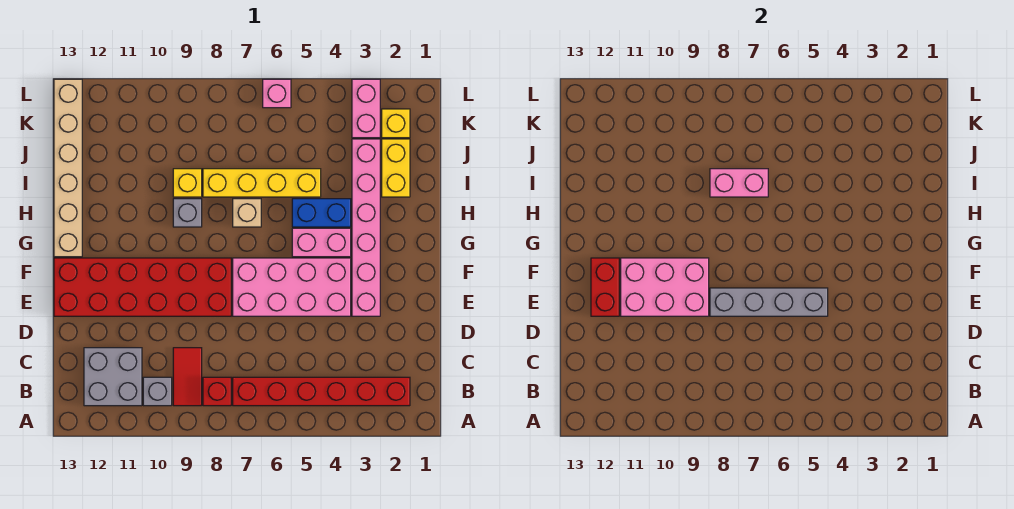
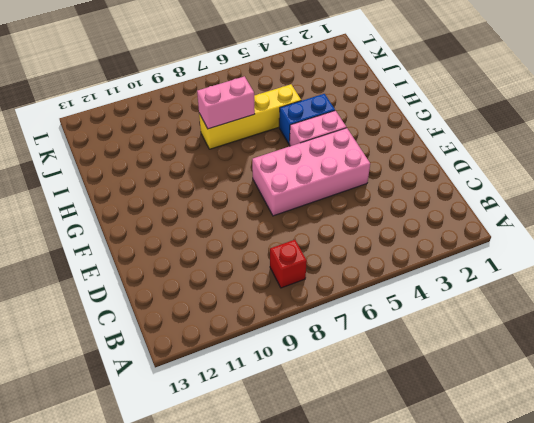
none -> red 1x6 brick [233,377,410,406]
none -> red 1x2 tile [173,348,202,406]
none -> grey 1x1 brick [143,377,172,406]

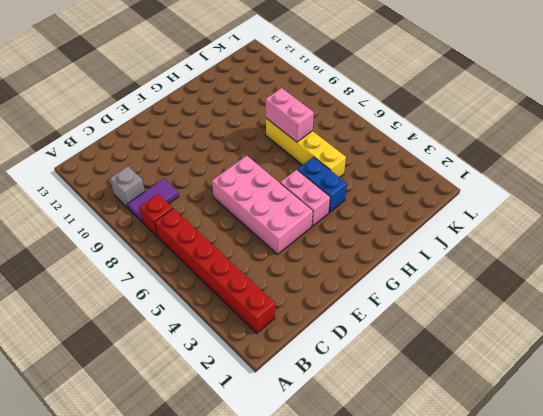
purple 1x2 tile [127,179,179,222] -> red 1x2 tile [173,348,202,406]
none -> grey 2x2 brick [84,348,142,406]
none -> pink 1x6 brick [352,139,380,316]
none -> red 2x6 brick [54,258,231,316]

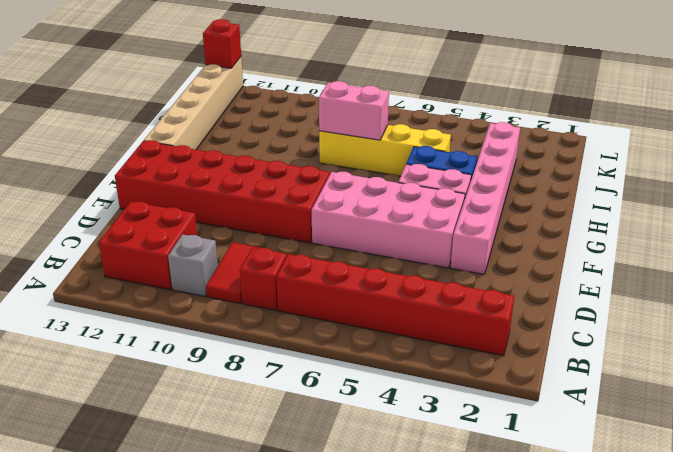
red 2x2 brick [99,201,197,290] -> grey 2x2 brick [84,348,142,406]
red 1x1 brick [203,19,241,68] -> none
none -> tan 1x1 brick [233,199,261,227]
none -> grey 1x1 brick [173,199,202,227]
none -> yellow 1x2 brick [382,139,410,197]

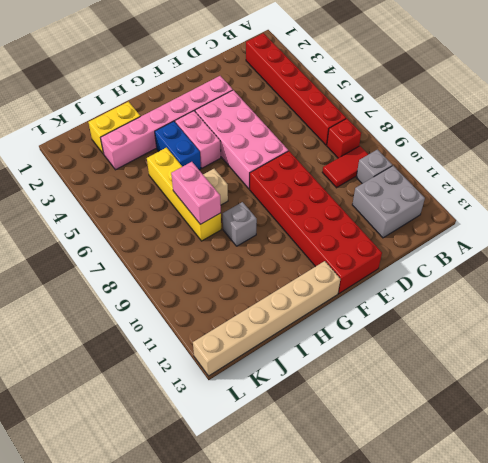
none -> yellow 1x1 brick [173,169,202,197]
none -> yellow 1x1 brick [382,109,410,138]
none -> pink 1x2 brick [352,79,380,138]

